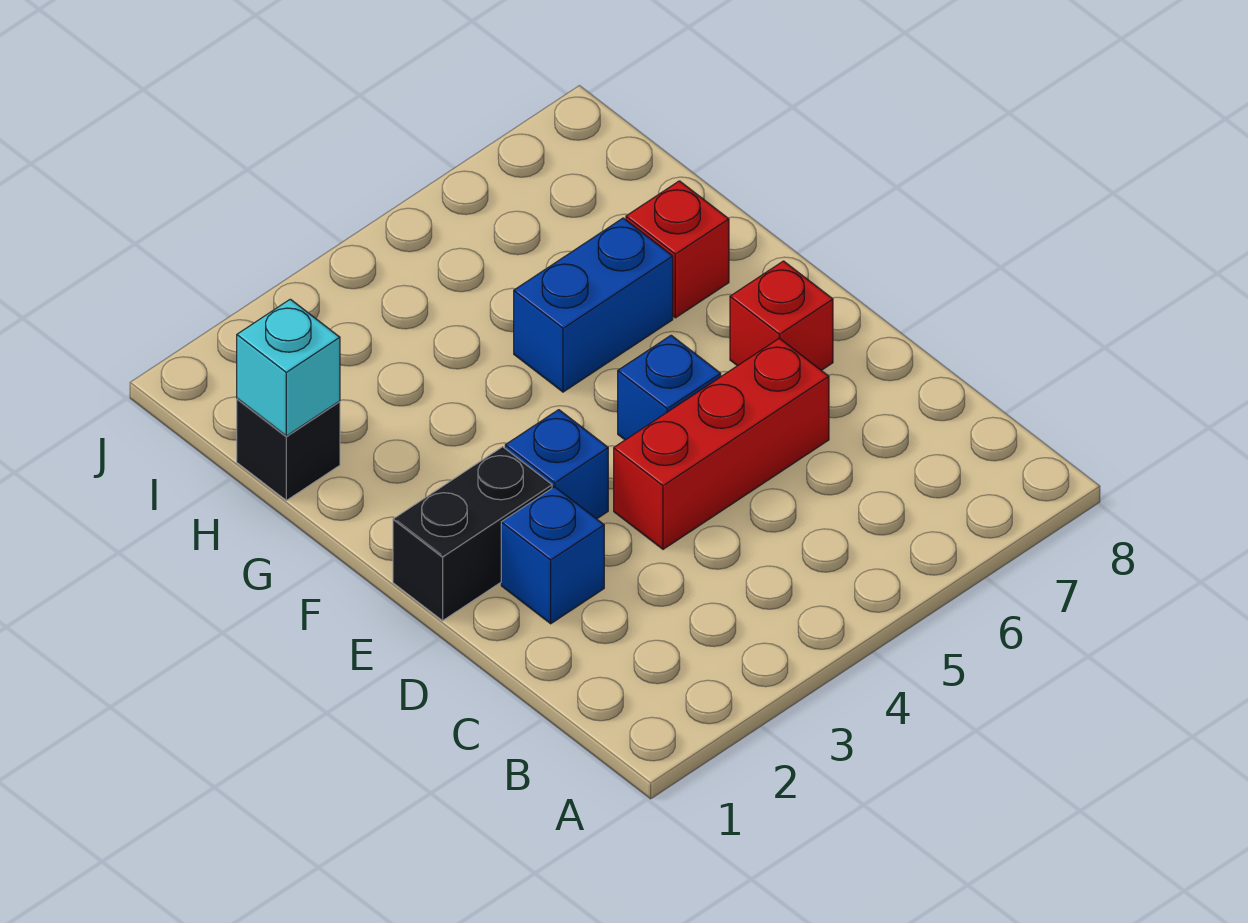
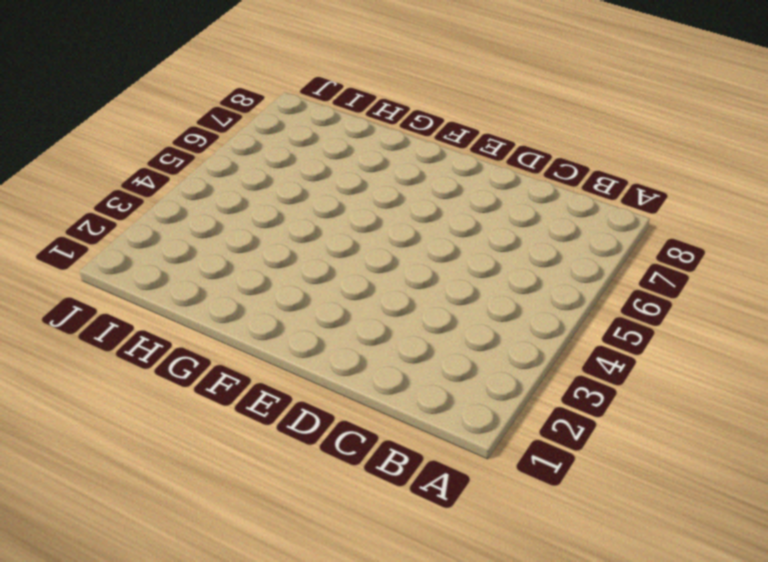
none -> blue 1x1 brick [501,487,604,624]
none -> red 1x3 brick [614,338,829,549]

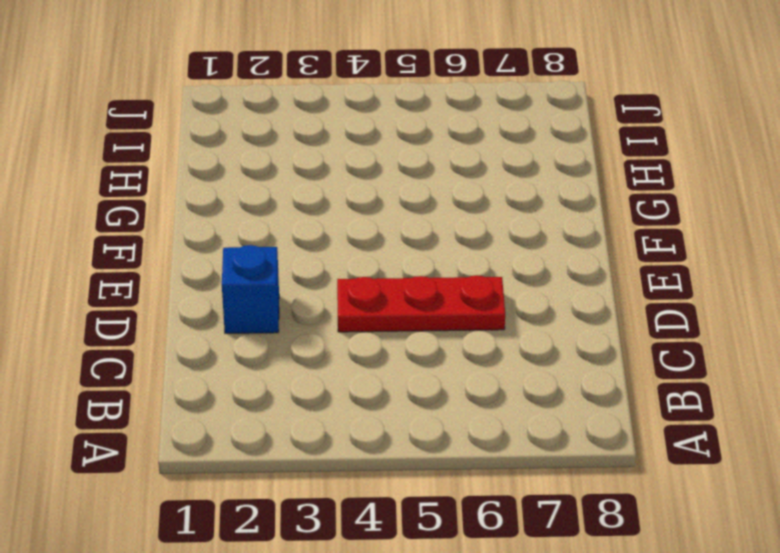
red 1x3 plate [337,275,505,332] -> red 1x3 brick [614,338,829,549]
none -> black 1x2 brick [393,447,552,621]
none -> blue 1x1 brick [505,410,608,519]

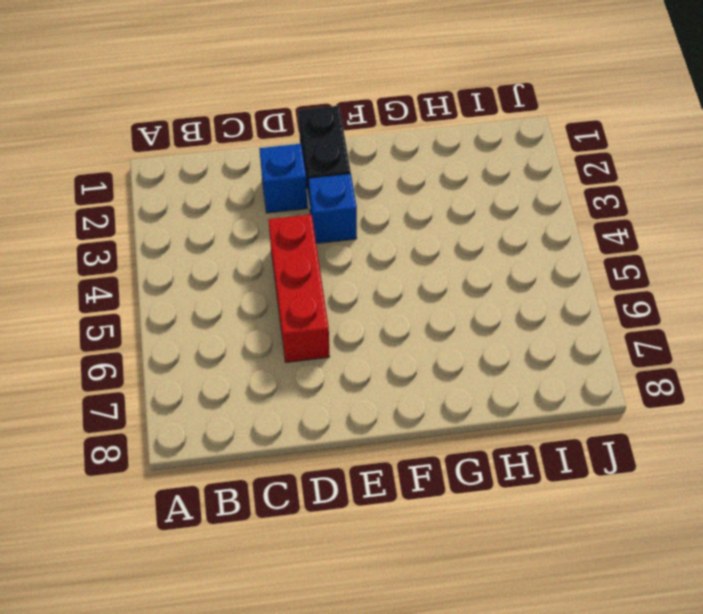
none -> blue 1x1 brick [618,335,721,440]
none -> red 1x1 brick [730,261,833,370]

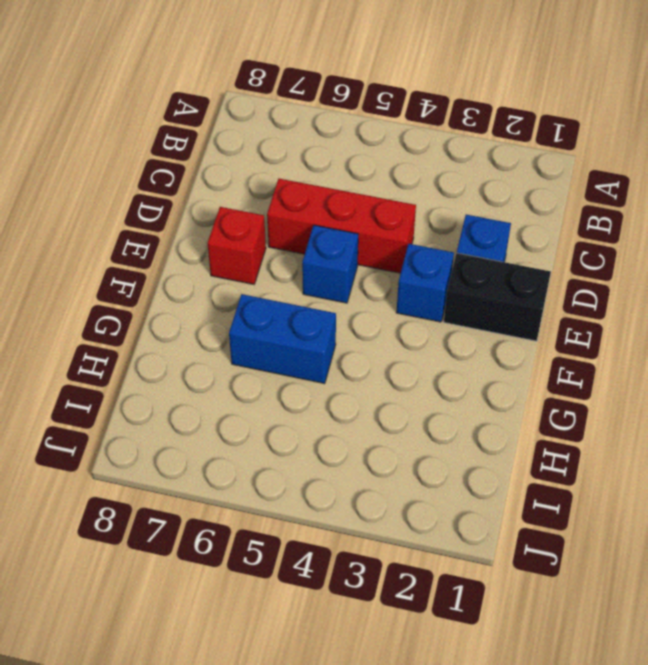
none -> red 1x1 brick [626,181,729,318]
none -> black 1x1 brick [237,399,340,500]

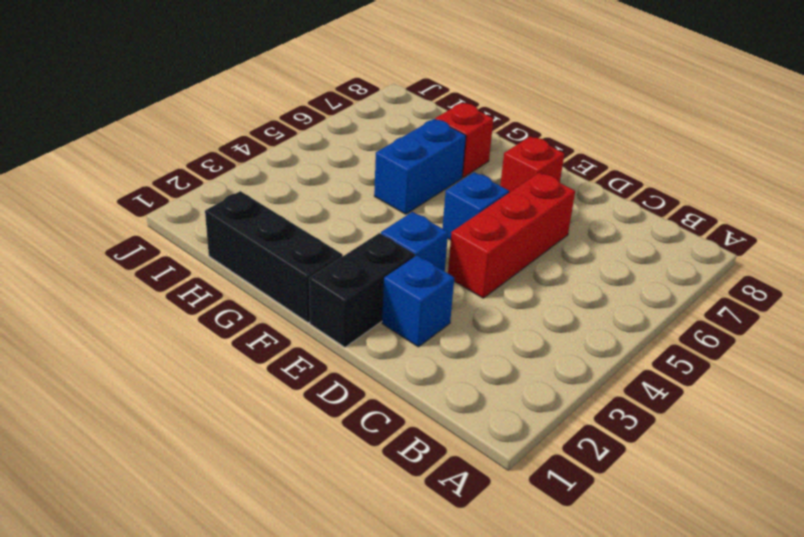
black 1x3 brick [205,191,343,323] -> black 1x1 brick [237,399,340,500]
none -> cyan 1x1 brick [237,299,340,436]

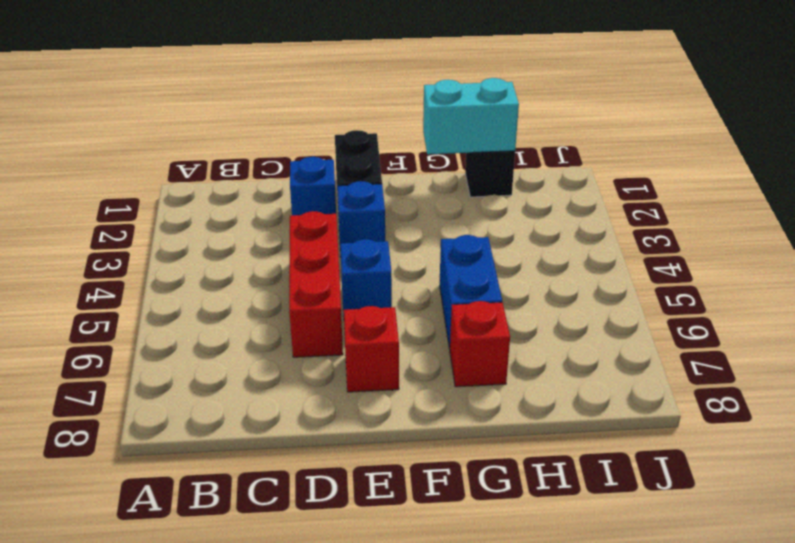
cyan 1x2 brick [423,78,519,154] -> cyan 1x1 brick [237,299,340,436]

